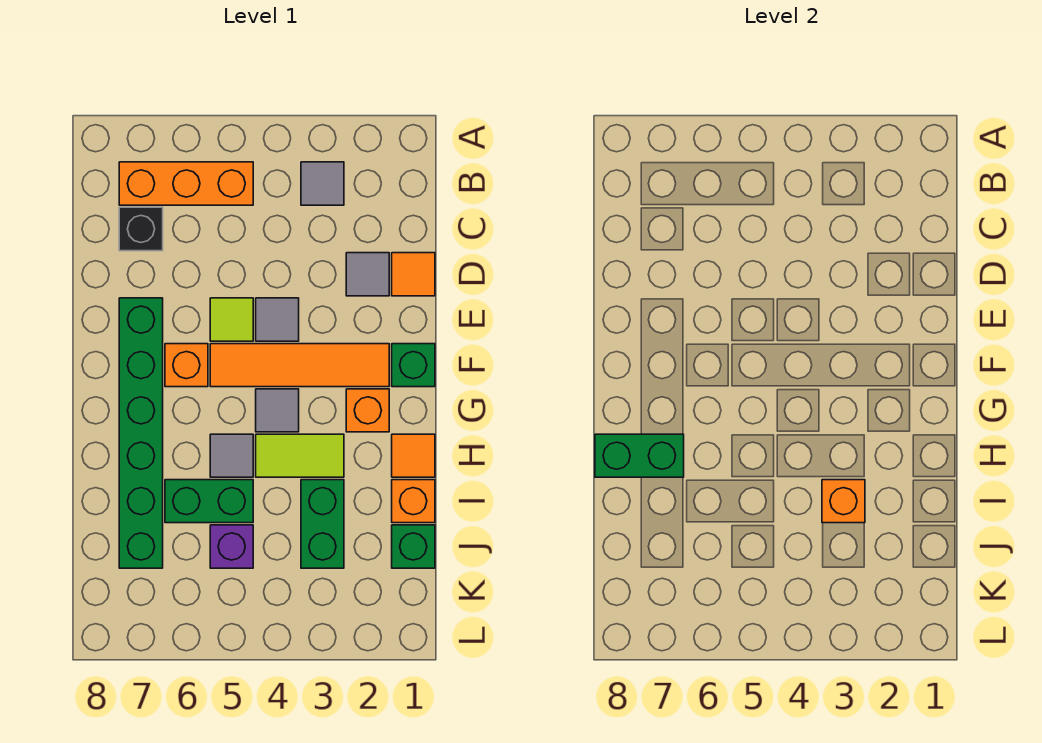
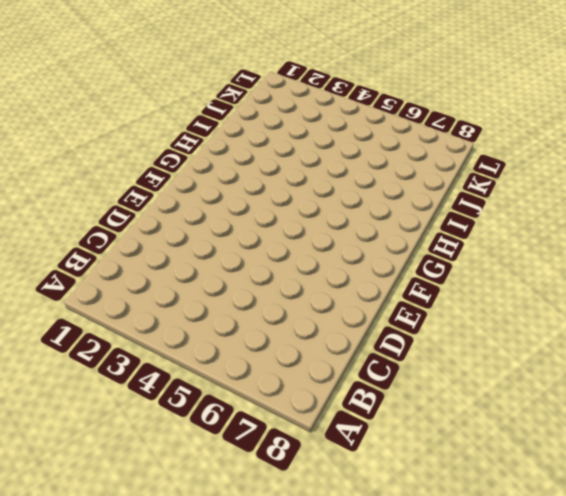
none -> grey 1x1 tile [301,162,344,205]
none -> orange 1x3 brick [119,162,253,205]
none -> black 1x1 brick [119,207,163,251]

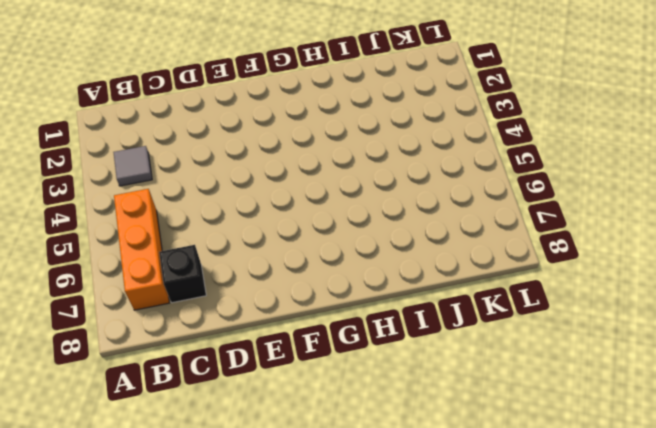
none -> orange 1x1 tile [392,253,435,296]
none -> grey 1x1 tile [346,253,389,296]
none -> grey 1x1 tile [256,298,299,341]

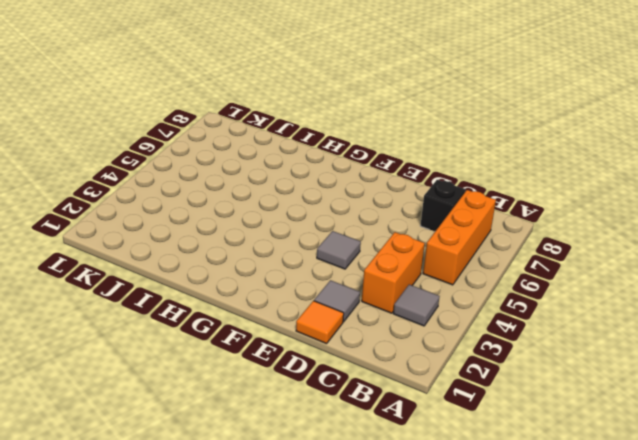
orange 1x2 brick [362,232,425,313] -> none
none -> lime 1x1 tile [210,298,253,341]
none -> green 1x6 brick [119,298,163,568]
none -> green 1x1 brick [392,344,435,387]

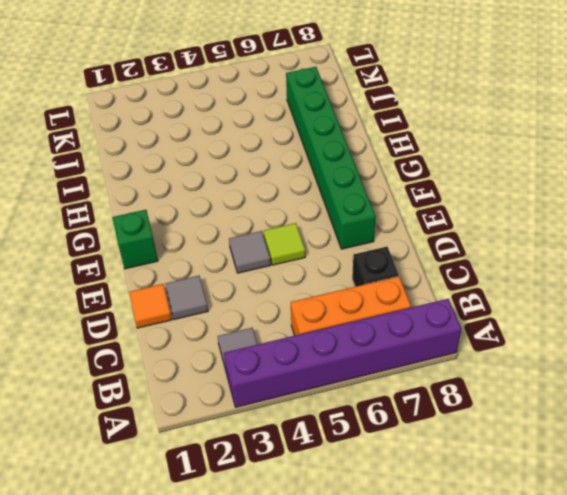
purple 1x6 brick [224,299,462,407] -> none
none -> orange 1x4 tile [210,344,389,387]
none -> orange 1x1 brick [165,344,208,387]
none -> orange 1x1 brick [346,389,389,432]

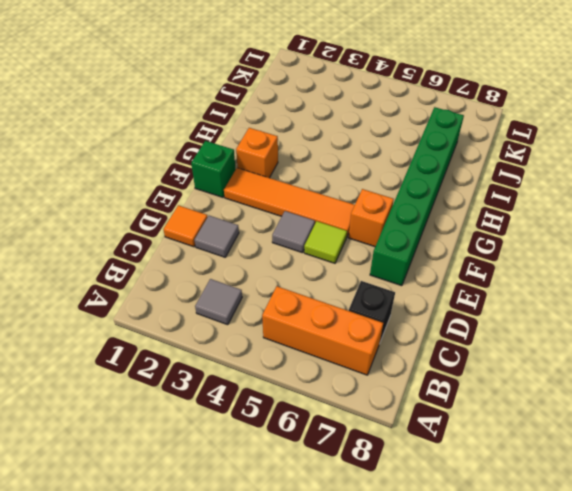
none -> grey 1x1 tile [256,389,299,432]
none -> orange 1x1 tile [392,434,435,477]
none -> lime 1x2 tile [256,434,344,477]

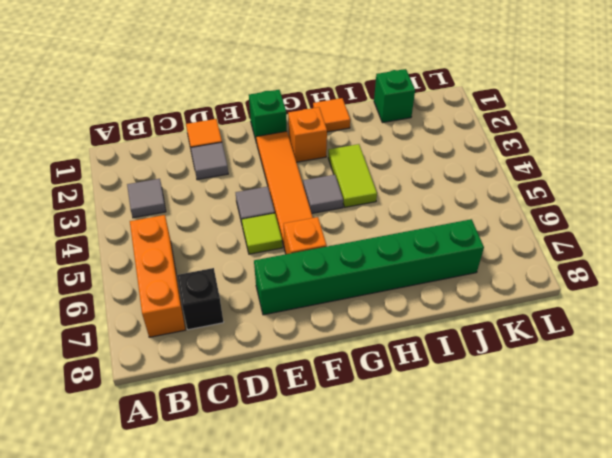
none -> grey 1x1 tile [210,434,253,477]
none -> orange 1x1 brick [392,480,435,523]
none -> green 1x2 brick [301,480,344,568]

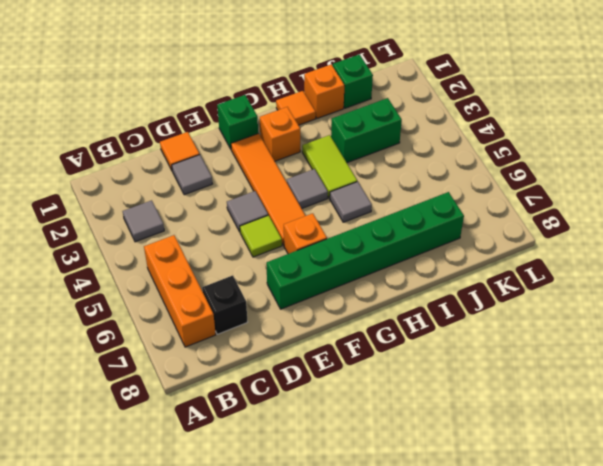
none -> green 1x2 brick [165,480,253,523]
none -> purple 1x1 brick [210,525,253,568]
none -> green 1x2 brick [595,434,684,477]

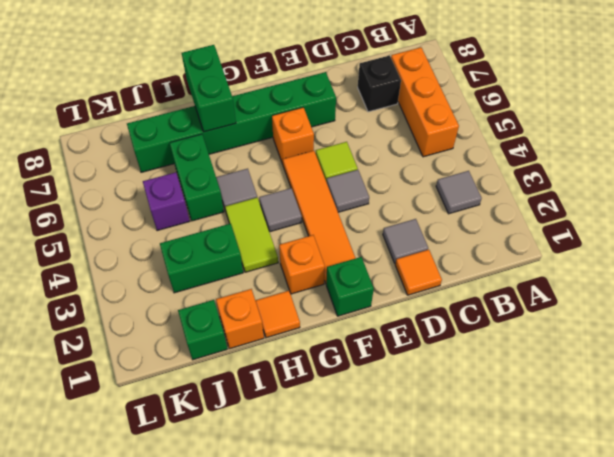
none -> orange 1x1 brick [822,480,865,523]

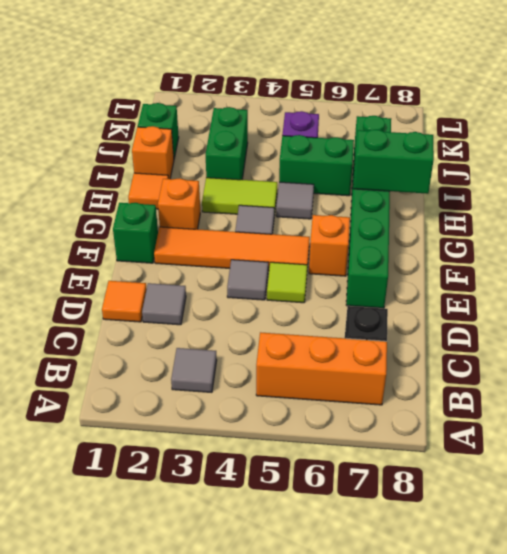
none -> orange 1x1 brick [822,480,865,523]

